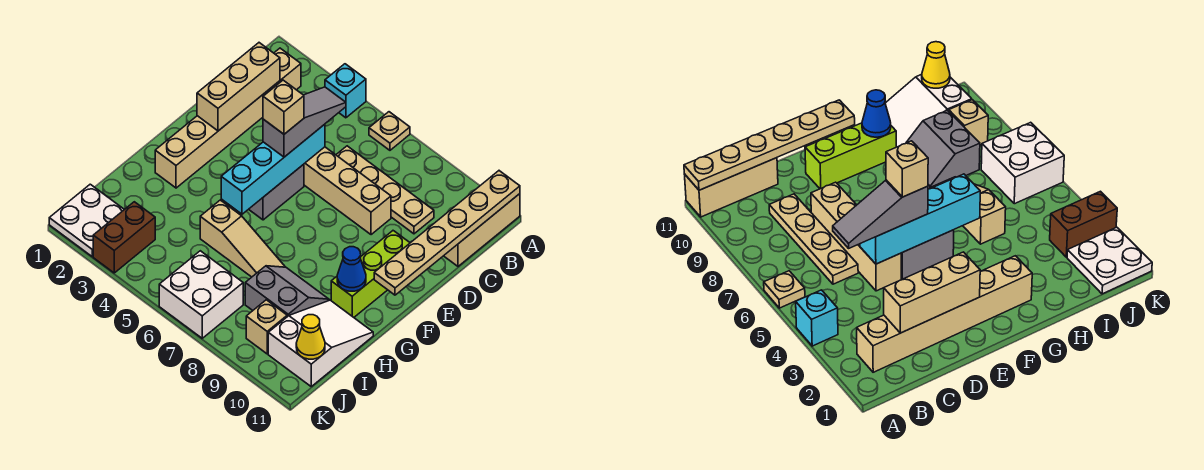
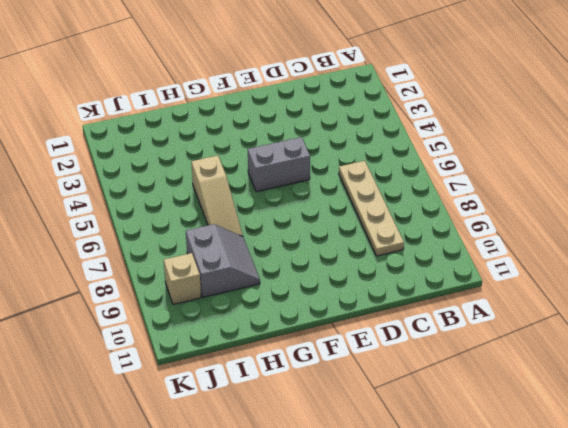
none -> cyan 1x1 brick [325,64,366,118]
none -> tan 1x1 plate [369,112,410,150]
none -> tan 1x3 brick [444,194,520,266]

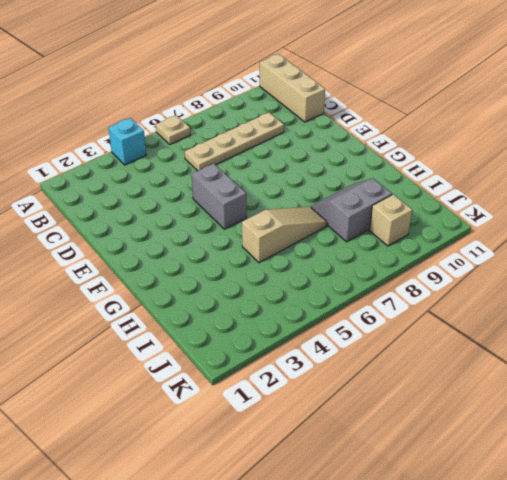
none -> tan 1x6 brick [155,48,301,188]
none -> tan 1x4 brick [304,147,391,235]
none -> lime 1x3 brick [331,231,410,317]

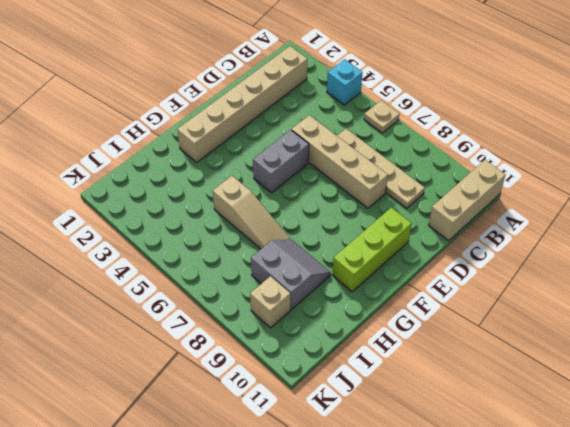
none -> white 2x3 slope [268,300,373,386]
none -> white 2x2 plate [49,184,124,256]
none -> brown 1x2 brick [93,202,155,273]

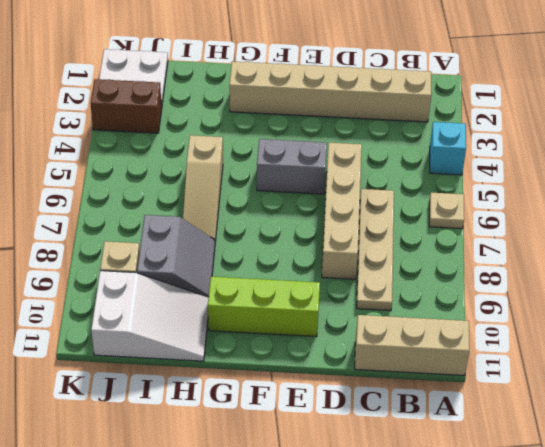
none -> white 2x2 brick [159,251,243,338]
none -> tan 1x6 plate [374,171,520,295]
none -> tan 1x3 brick [197,43,280,131]

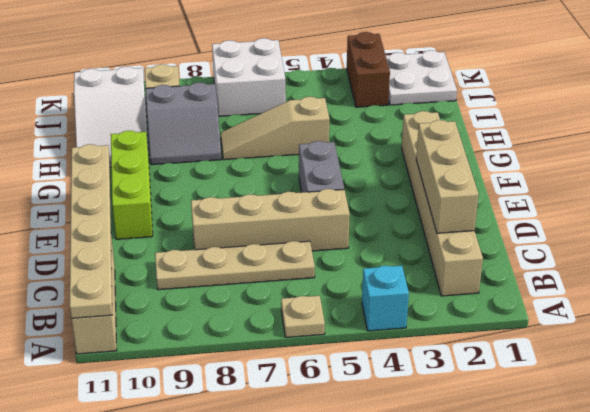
none -> cyan 1x4 brick [221,124,325,214]
none -> blue 1x1 cone [337,247,366,291]
none -> yellow 1x1 cone [296,315,325,359]

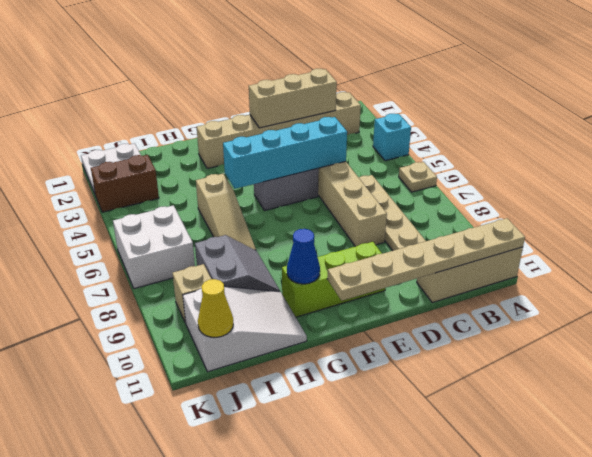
none -> grey 1x3 slope [263,87,346,157]
none -> tan 1x1 brick [263,80,304,134]

